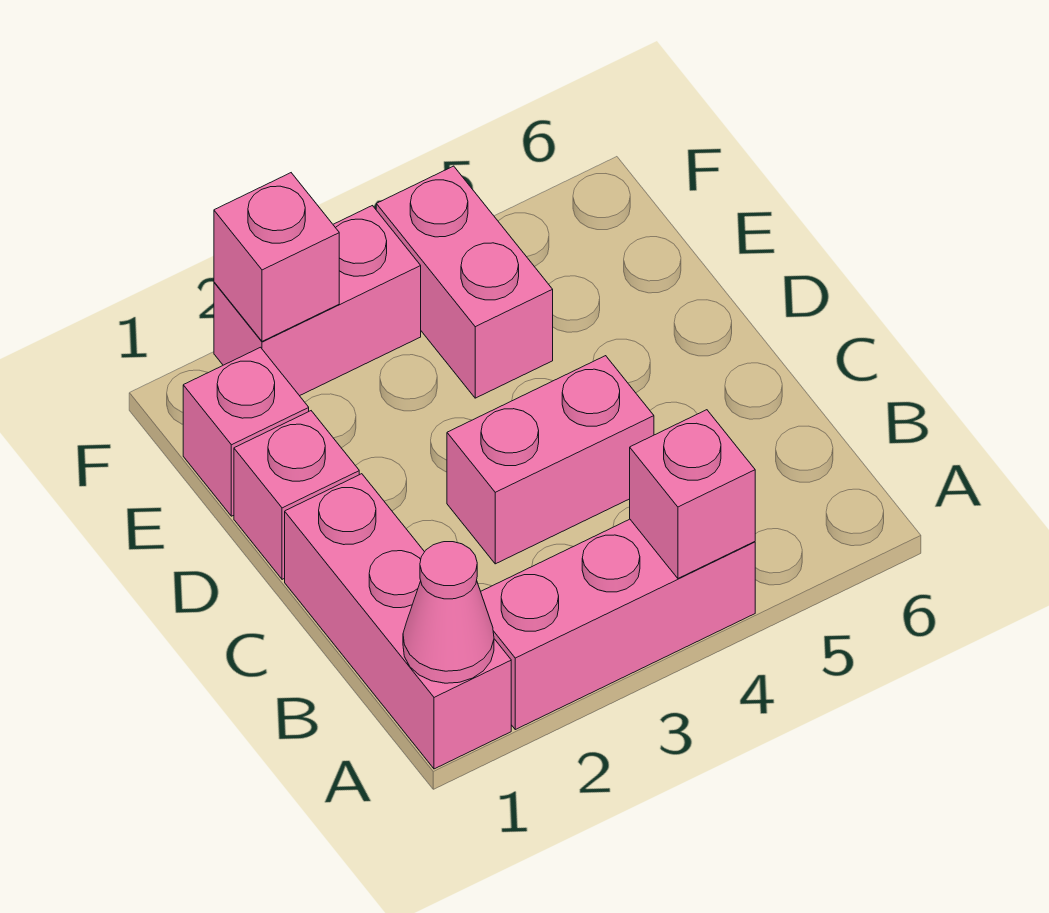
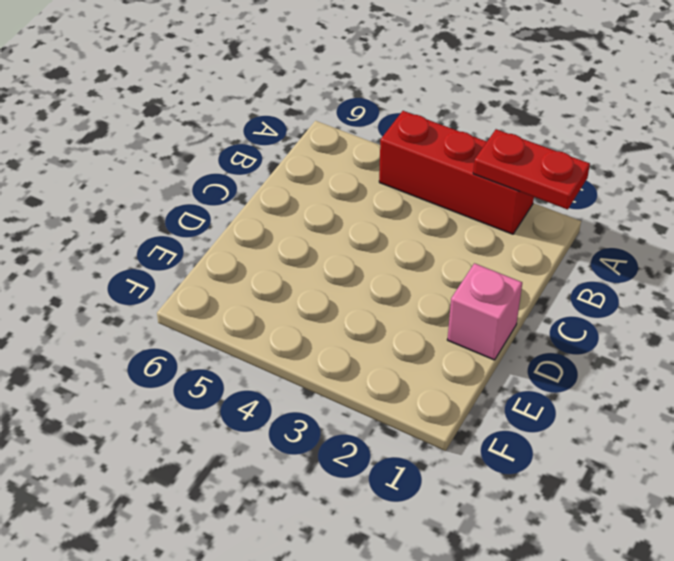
red 1x2 plate [473,129,590,209] -> pink 1x1 cone [403,542,494,683]
red 1x3 brick [379,111,534,234] -> pink 1x3 brick [481,519,755,730]
none -> pink 1x3 brick [285,474,511,769]
none -> pink 1x2 brick [447,356,654,564]

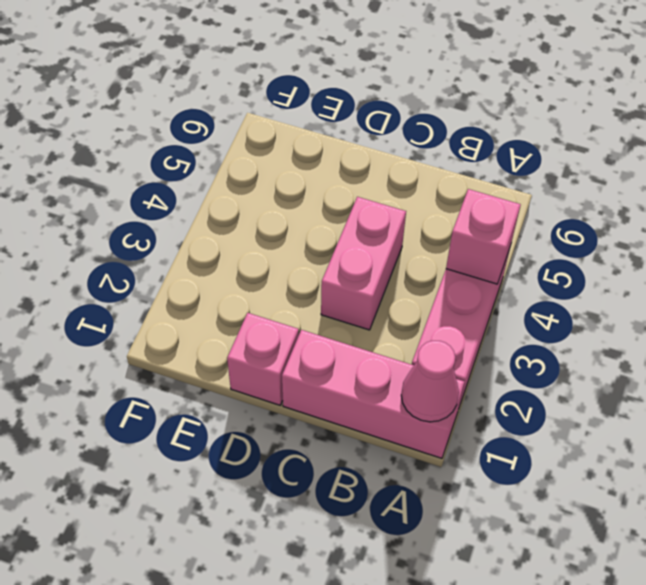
none -> pink 1x1 brick [183,347,309,516]
none -> pink 1x2 brick [376,166,553,398]

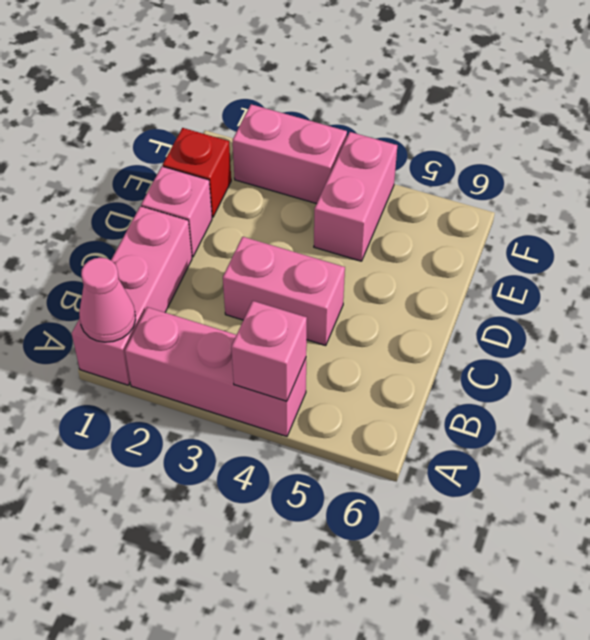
red 1x1 brick [163,128,231,217] -> pink 1x1 brick [183,347,309,516]
none -> pink 1x1 brick [214,173,339,341]

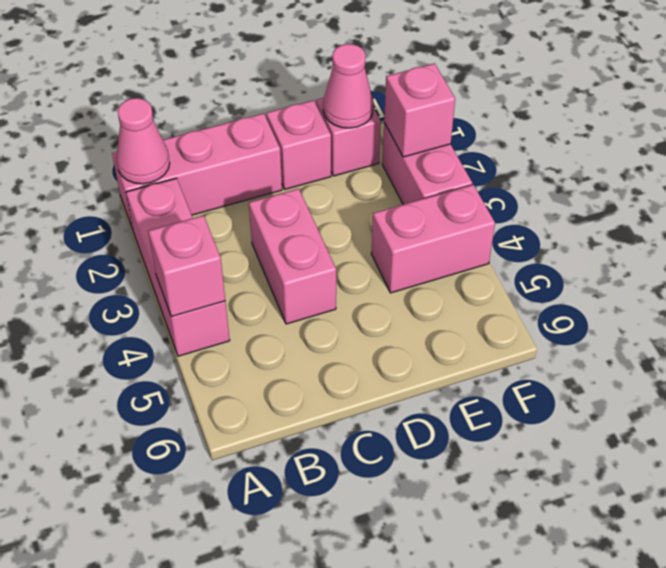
pink 1x1 cone [323,44,374,128] -> none

